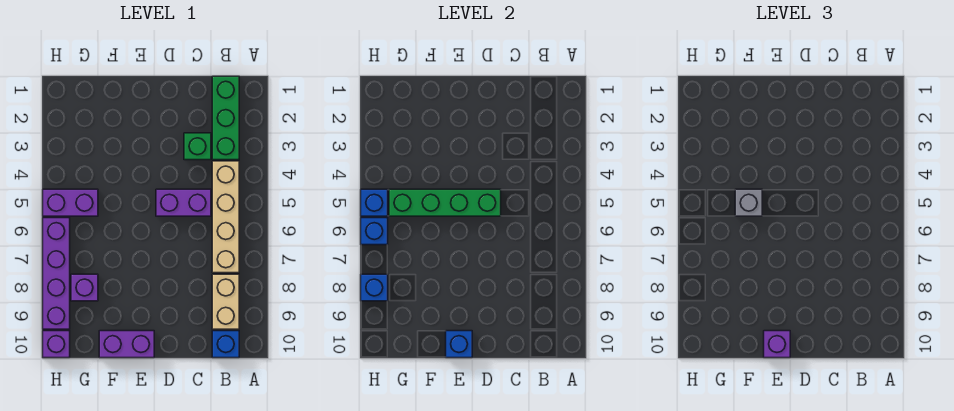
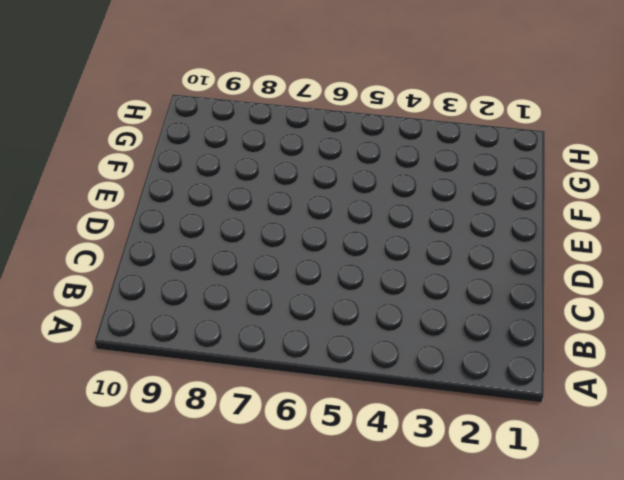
none -> green 1x3 brick [212,76,239,160]
none -> tan 1x4 brick [212,161,239,273]
none -> tan 1x2 brick [212,274,239,329]

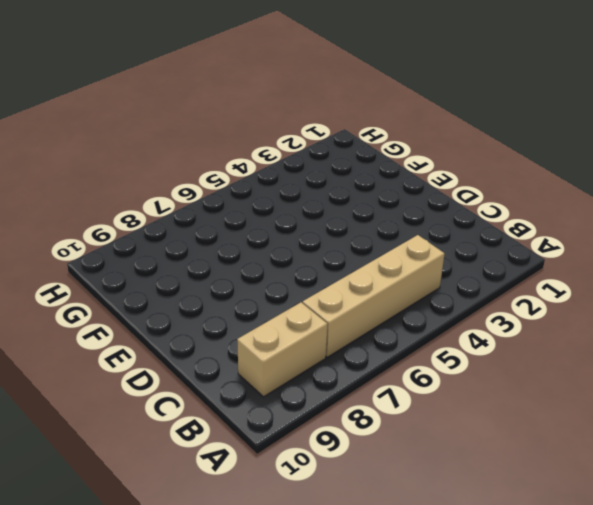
none -> green 1x3 brick [212,76,239,160]
none -> blue 1x1 brick [212,331,239,358]
none -> green 1x1 brick [184,133,211,160]

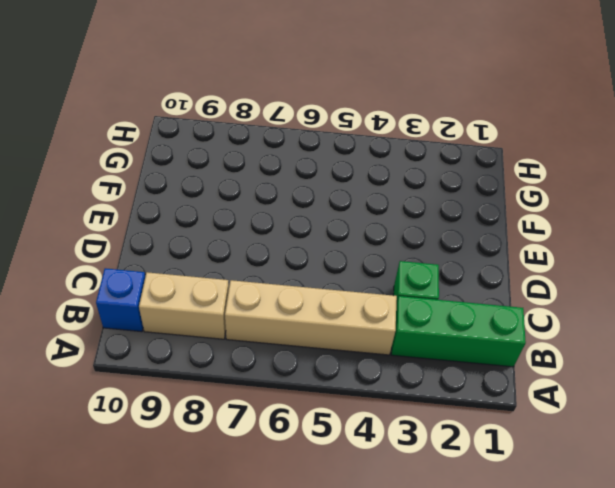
none -> purple 1x2 brick [156,189,211,216]
none -> purple 1x2 brick [99,331,154,358]
none -> purple 1x2 brick [43,189,98,216]

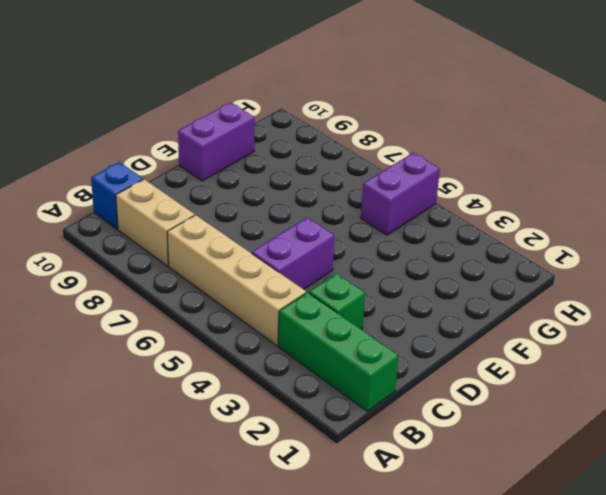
none -> purple 1x1 brick [71,274,98,301]
none -> purple 1x4 brick [43,218,70,329]
none -> purple 1x1 brick [43,331,70,358]

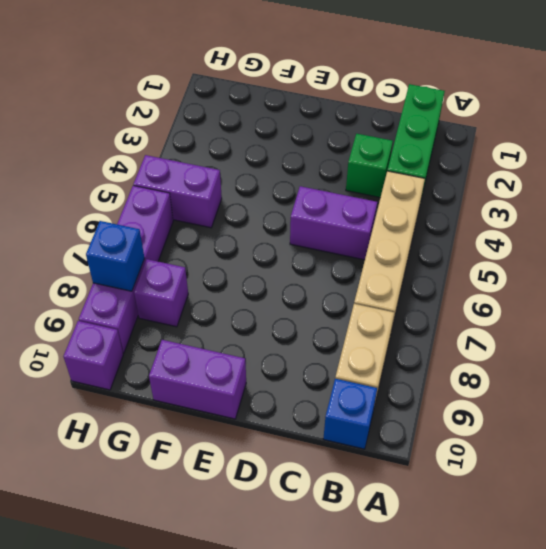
none -> green 1x4 brick [389,189,501,216]
none -> blue 1x1 brick [446,331,472,358]
none -> blue 1x1 brick [361,189,388,216]

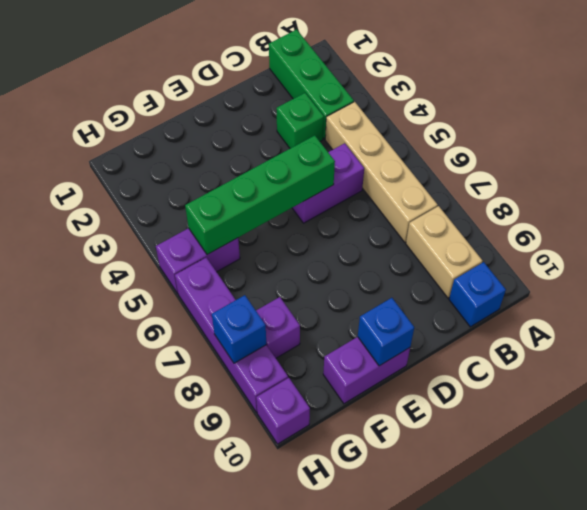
none -> blue 1x1 brick [361,189,388,216]
none -> blue 1x1 brick [361,218,388,245]
none -> purple 1x1 brick [764,331,790,358]

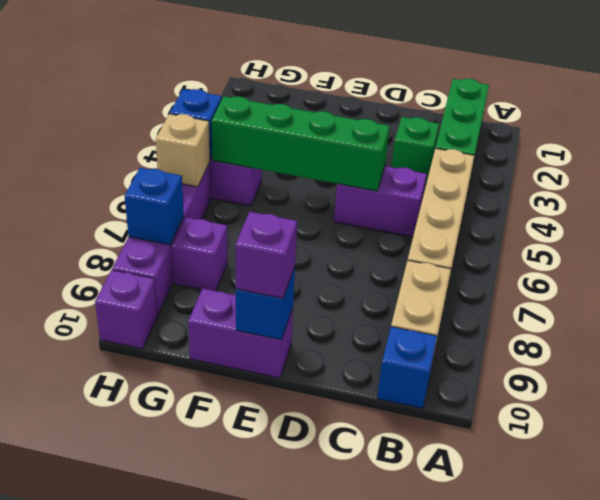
tan 1x1 brick [156,114,210,187] -> blue 1x1 brick [361,218,388,245]
none -> grey 1x1 brick [735,189,762,216]

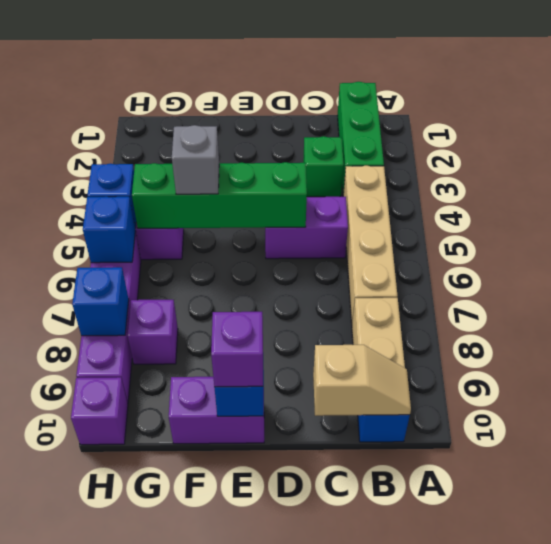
tan 1x2 slope [313,345,411,416] -> none

